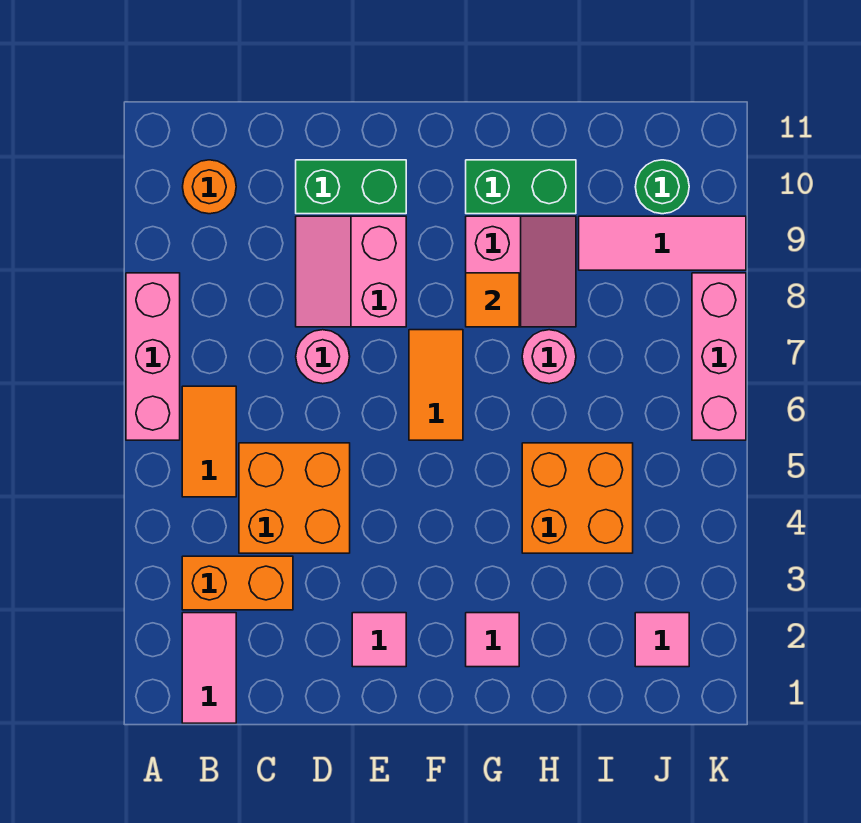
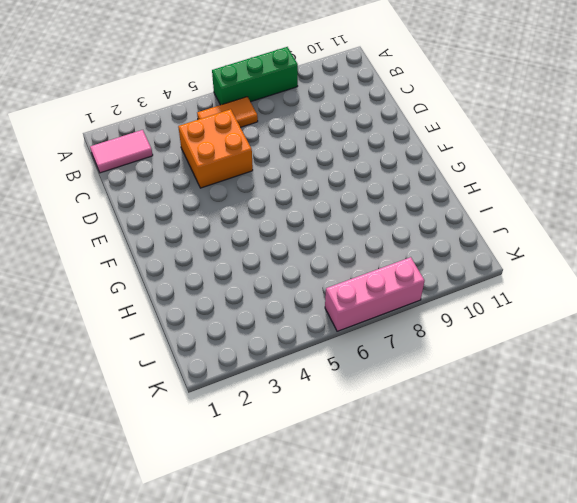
green 1x3 brick [212,47,298,105] -> pink 1x3 brick [126,273,180,440]
none -> orange 1x2 brick [182,556,293,610]
none -> orange 1x1 round brick [183,160,236,214]
none -> pink 1x1 round brick [296,330,350,384]

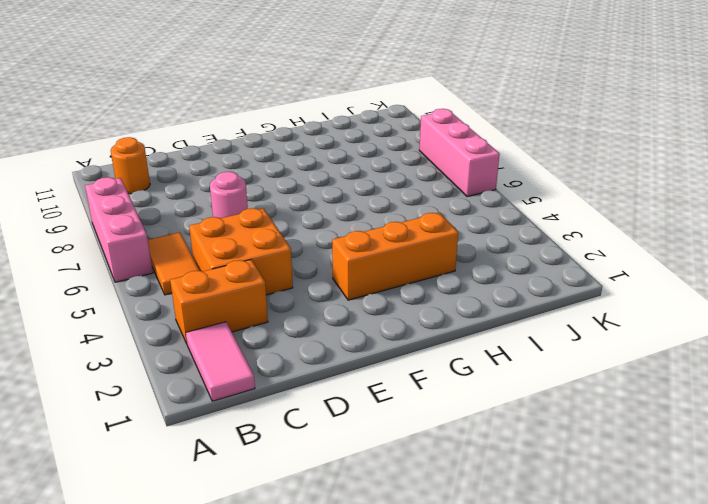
orange 1x3 brick [332,213,458,300] -> none
none -> pink 2x2 slope [296,216,406,327]
none -> green 1x2 brick [296,160,406,214]
none -> pink 1x1 tile [352,613,406,667]

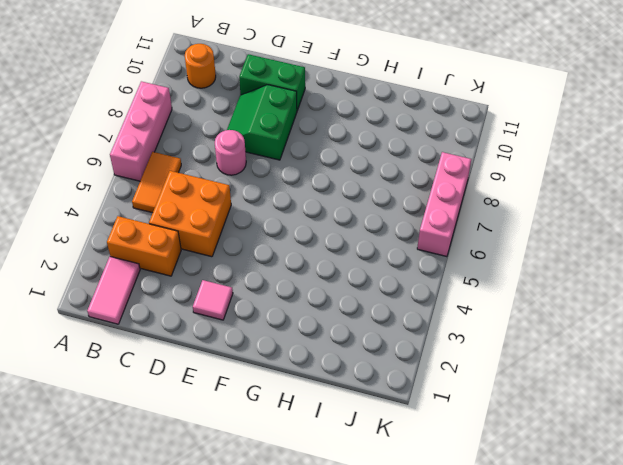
green 2x2 slope [227,85,297,160] -> pink 2x2 slope [296,216,406,327]
none -> orange 1x2 tile [409,330,463,440]
none -> pink 1x1 tile [466,613,519,667]
none -> pink 2x2 slope [466,216,576,327]

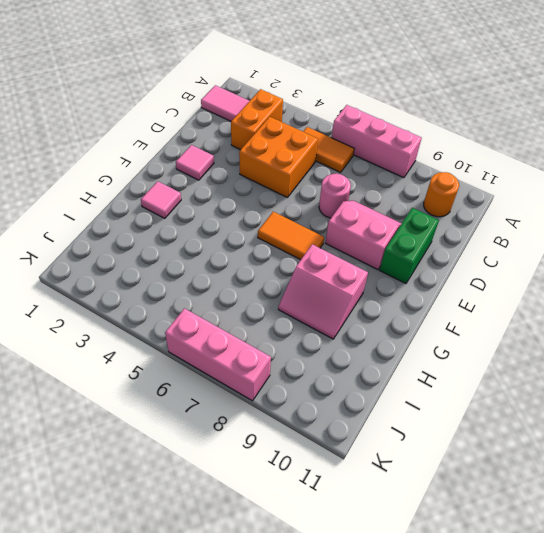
none -> green 1x2 brick [466,160,576,214]
none -> orange 2x2 brick [522,443,633,553]
none -> pink 1x1 round brick [522,330,576,384]

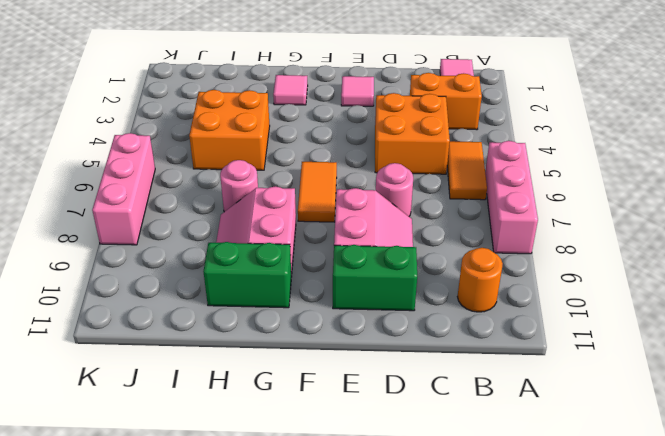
none -> pink 1x3 tile [579,216,746,270]
none -> pink 1x1 tile [635,613,689,667]
none -> green 1x1 round brick [635,160,689,214]

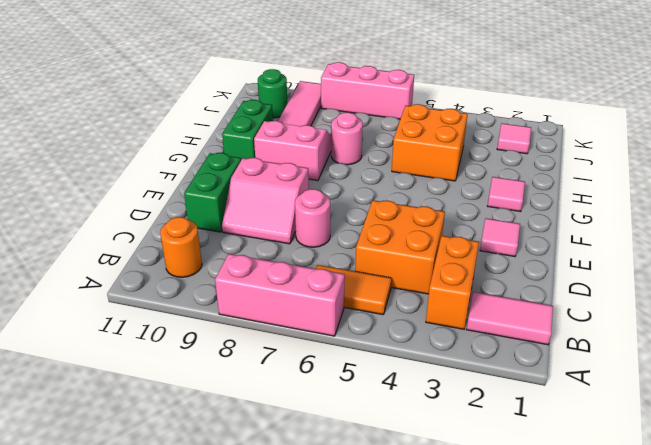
none -> orange 1x2 tile [409,330,463,440]
none -> orange 1x1 tile [466,273,519,327]

